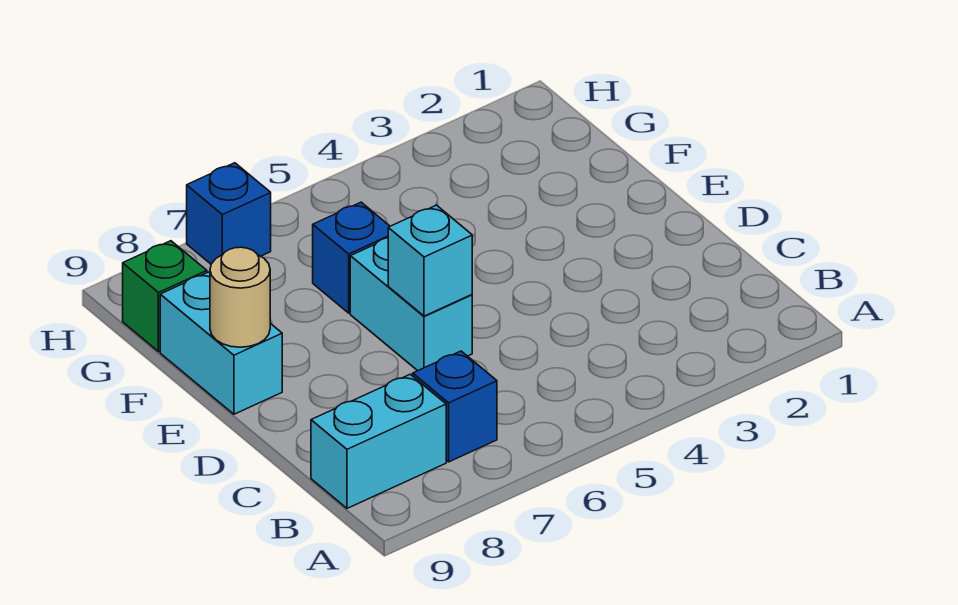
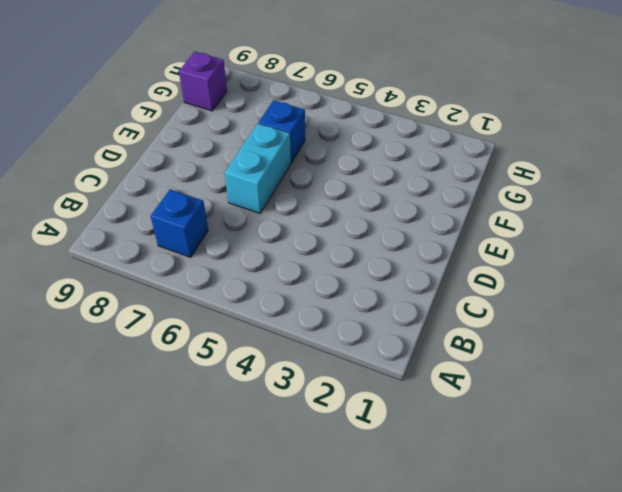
purple 1x1 brick [179,52,227,111] -> green 1x1 brick [123,241,207,352]
none -> cyan 1x2 brick [311,374,446,508]
none -> cyan 1x2 brick [160,272,282,414]

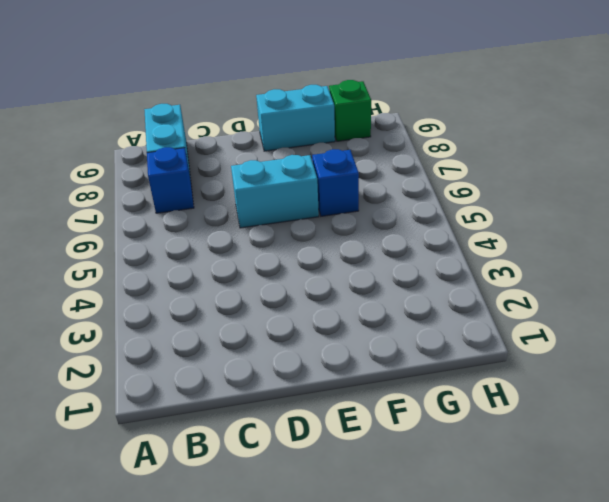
none -> blue 1x1 brick [187,163,271,264]
none -> cyan 1x1 brick [388,205,472,316]

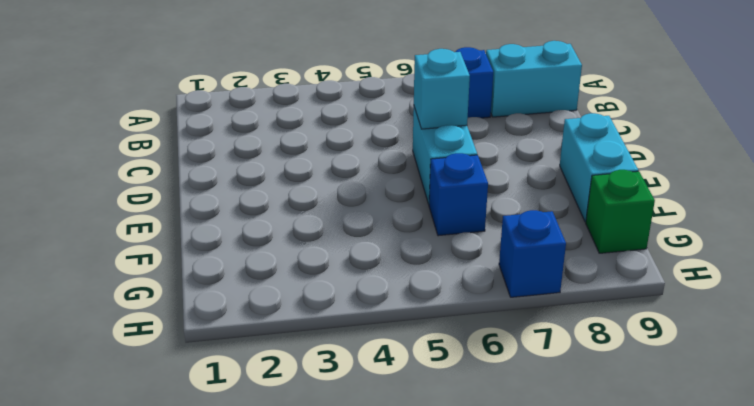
none -> tan 1x1 round brick [210,247,270,347]

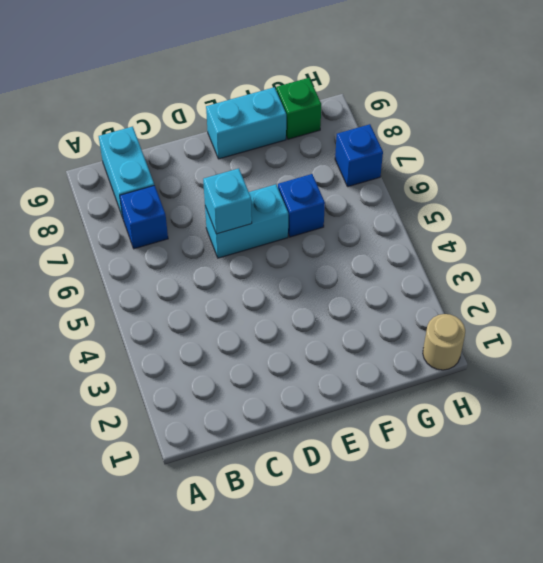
tan 1x1 round brick [423,314,465,370] -> tan 1x1 round brick moved to [210,247,270,347]

